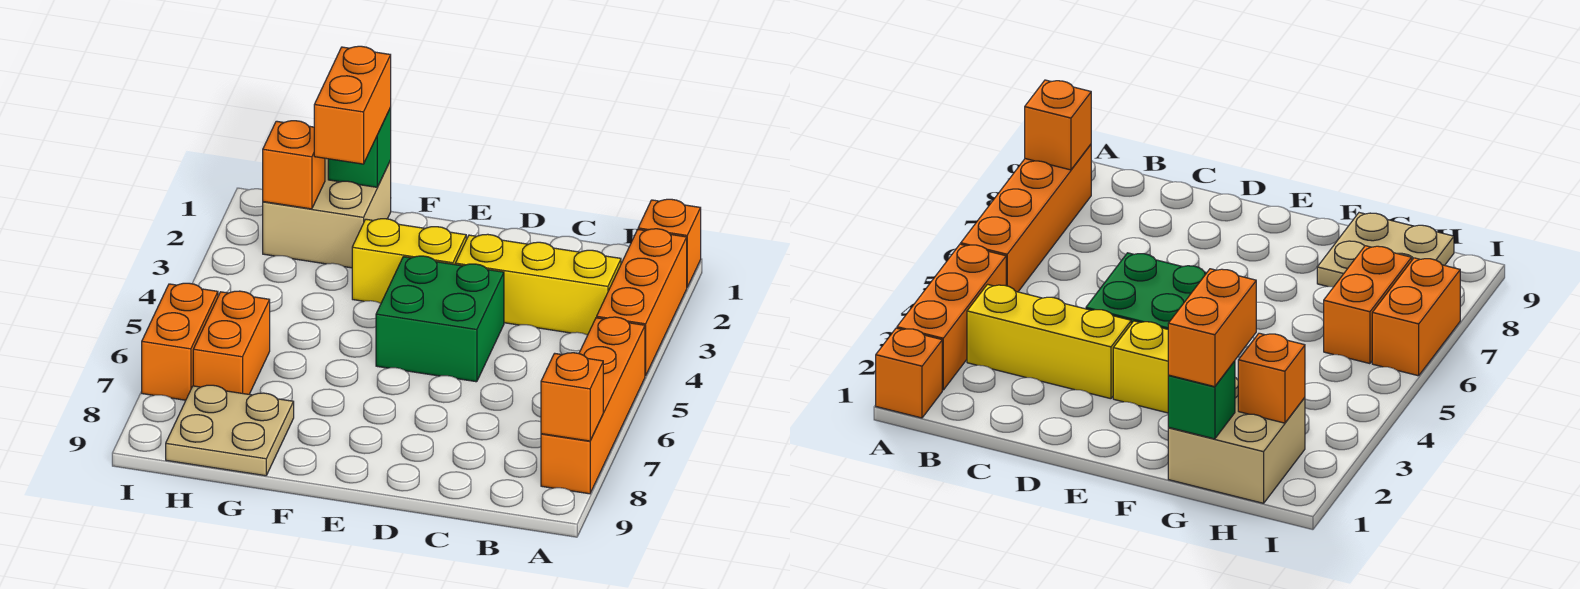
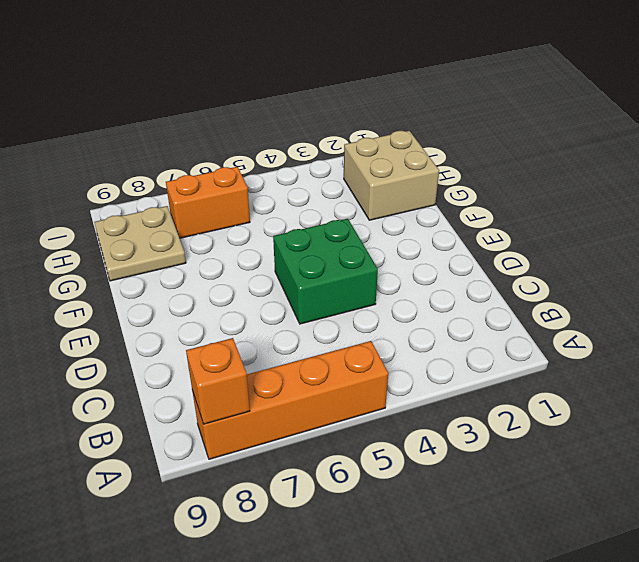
none -> orange 1x1 brick [638,199,701,287]
none -> orange 1x3 brick [597,229,687,376]
none -> yellow 1x3 brick [455,234,621,335]

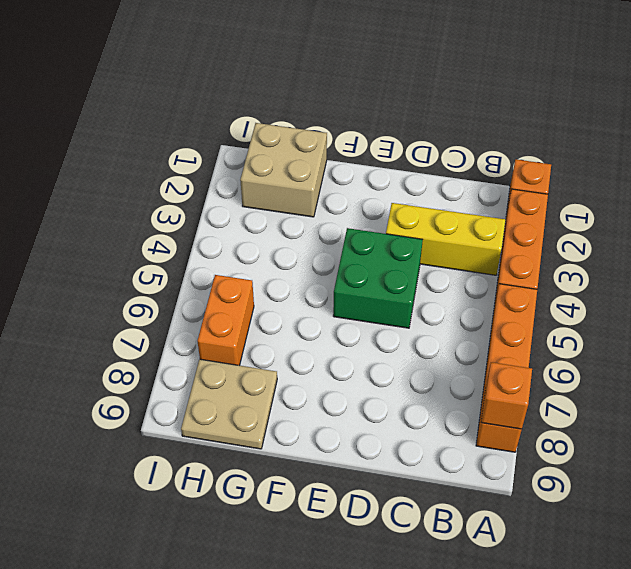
none -> yellow 1x2 brick [352,219,466,303]
none -> orange 1x2 brick [142,283,218,400]
none -> green 1x1 brick [328,108,391,187]

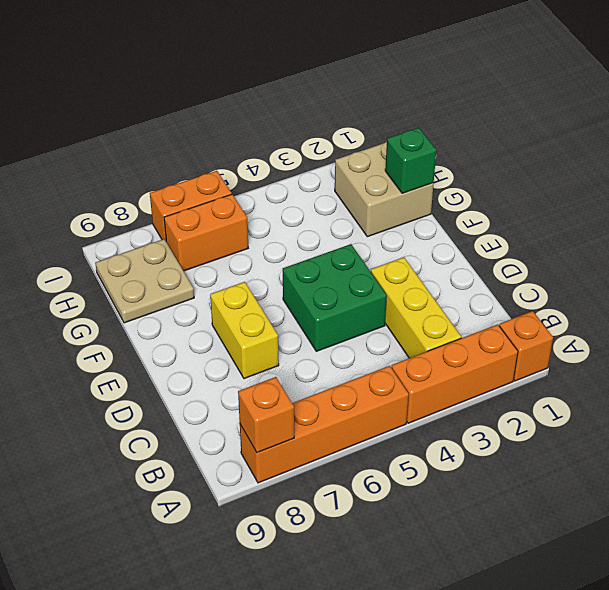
yellow 1x2 brick [210,282,279,379] -> yellow 1x2 brick moved to [352,219,466,303]
none -> orange 1x1 brick [263,121,325,209]
none -> orange 1x2 brick [314,46,391,164]

